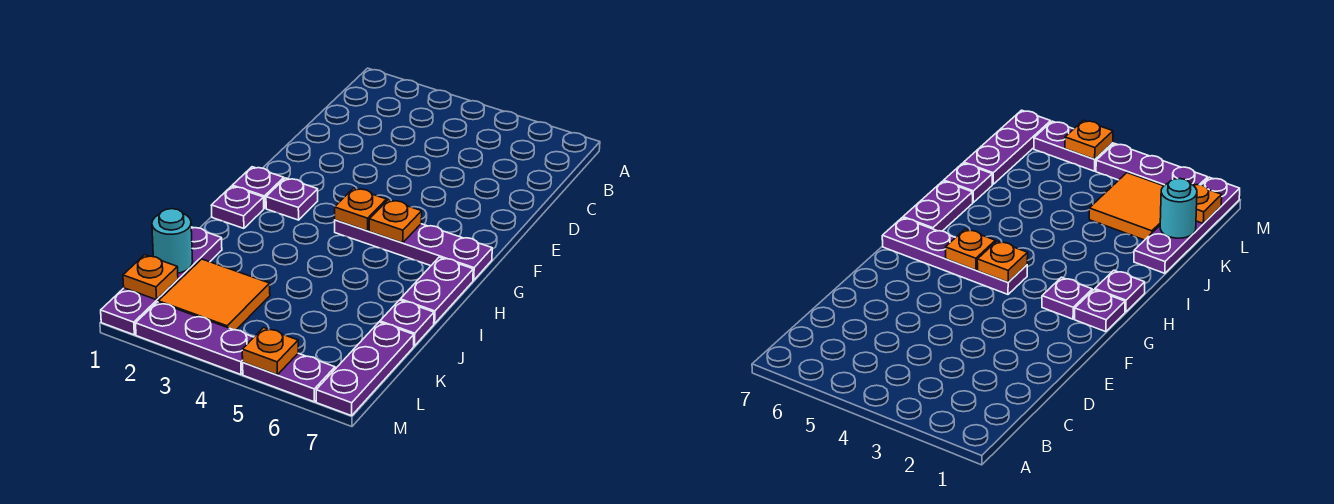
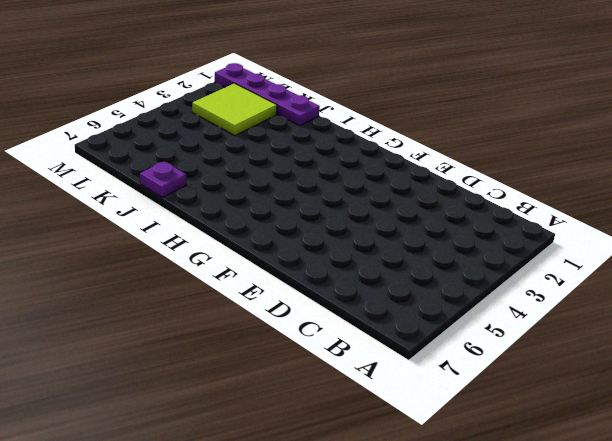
lime 2x2 tile [192,83,277,135] -> orange 2x2 tile [158,259,270,330]
none -> purple 1x1 plate [232,167,284,208]
none -> purple 1x1 plate [266,178,318,220]
none -> purple 1x4 plate [335,220,492,280]

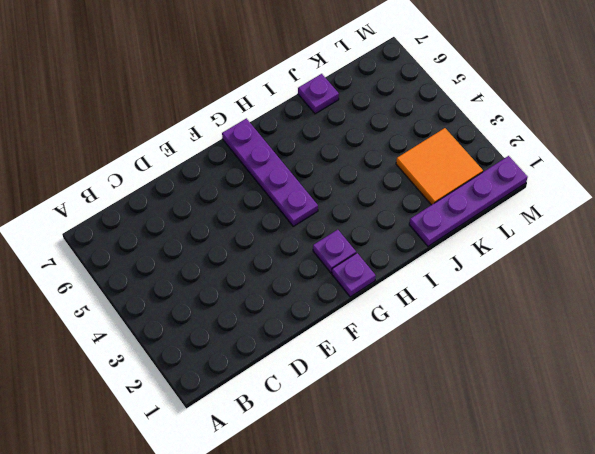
none -> purple 1x1 plate [211,186,264,228]
none -> purple 1x2 plate [400,257,473,324]
none -> purple 1x3 plate [316,322,414,416]

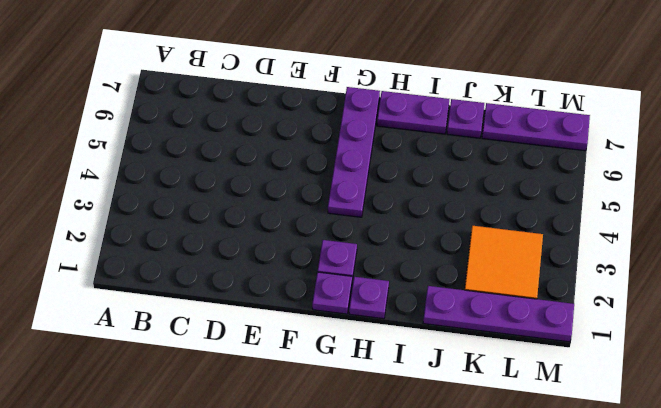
none -> purple 1x3 plate [136,302,254,375]
none -> purple 1x2 plate [243,353,335,402]
none -> orange 1x1 plate [335,188,387,231]

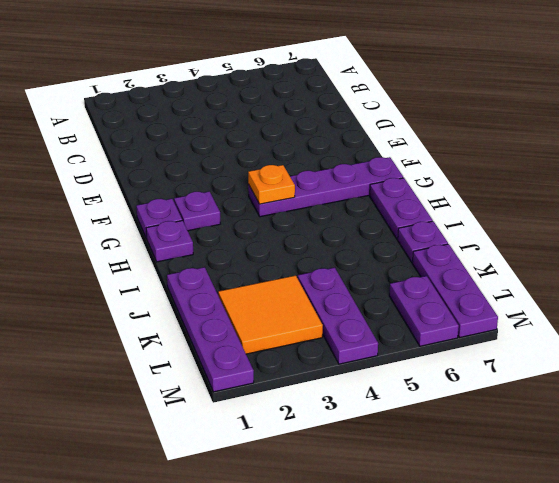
purple 1x3 plate [298,267,378,364] -> purple 1x3 plate turned to [136,302,254,375]
purple 1x2 plate [389,276,459,346] -> purple 1x2 plate turned to [243,353,335,402]
none -> orange 1x1 plate [369,200,422,243]
none -> cyan 1x1 round brick [152,209,193,273]
none -> orange 1x1 plate [123,255,178,300]

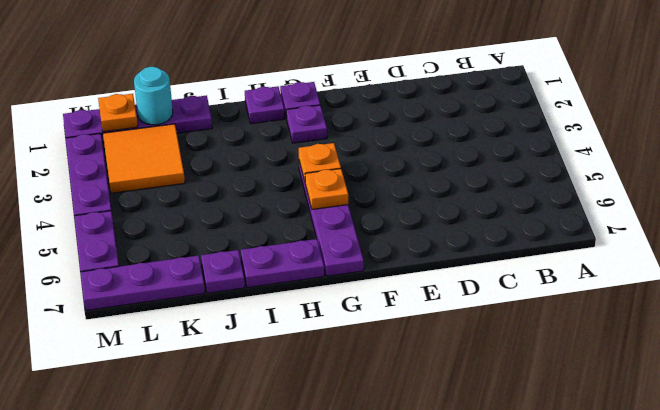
none -> orange 1x1 plate [242,328,298,375]

